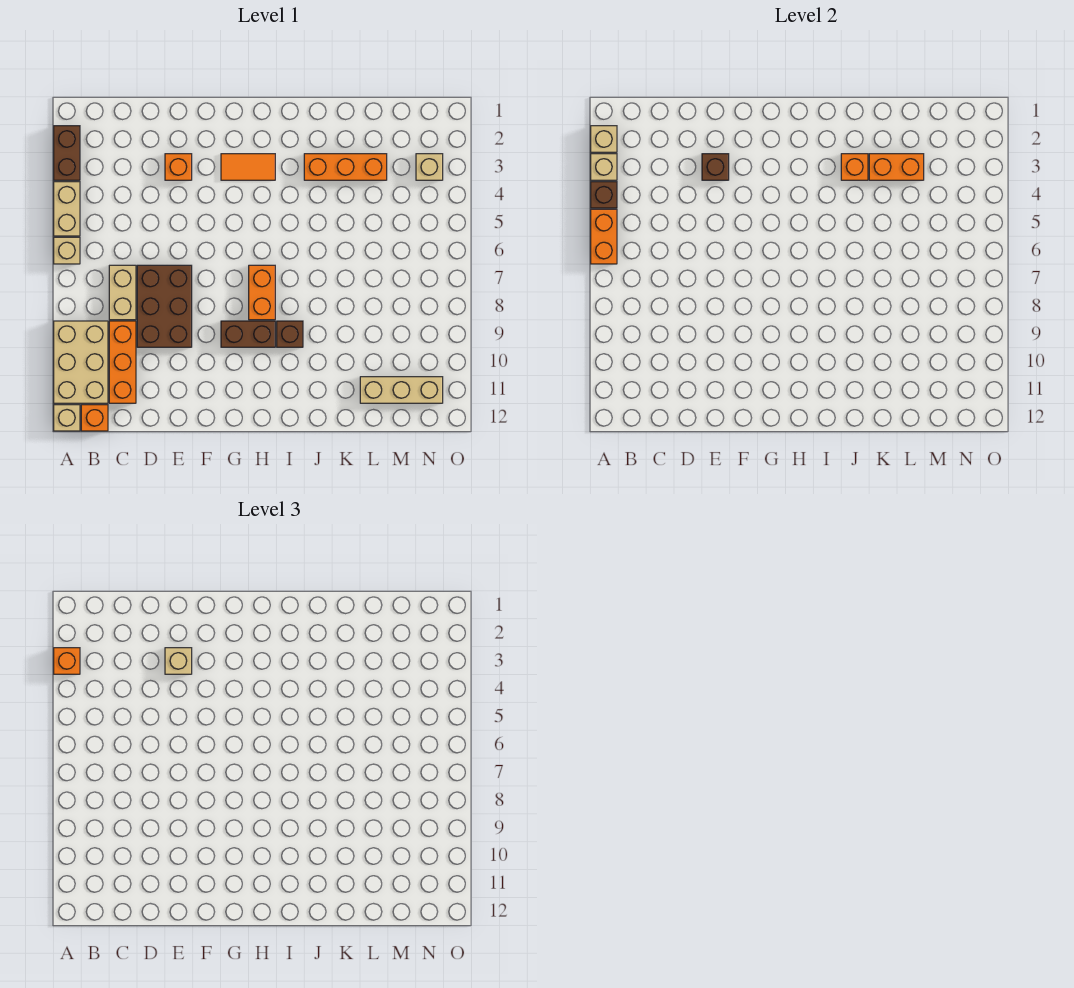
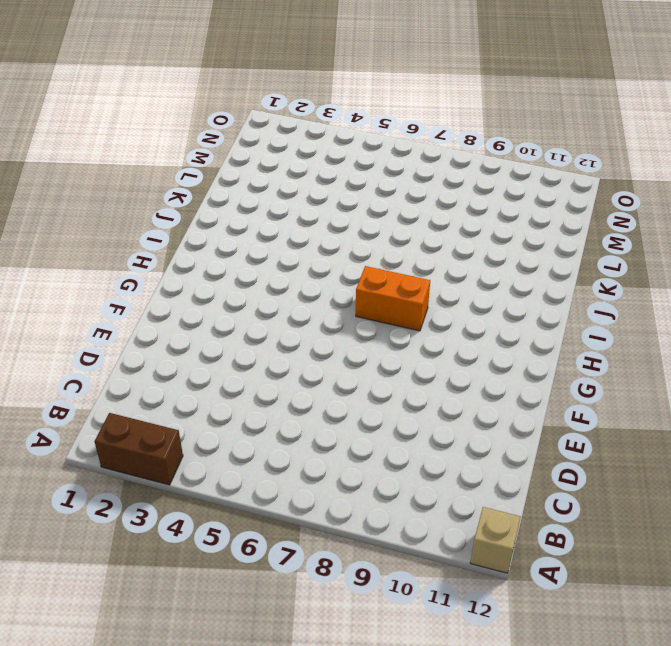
none -> tan 1x2 brick [54,182,80,236]
none -> tan 1x1 brick [54,237,80,264]
none -> tan 2x3 brick [54,321,108,403]

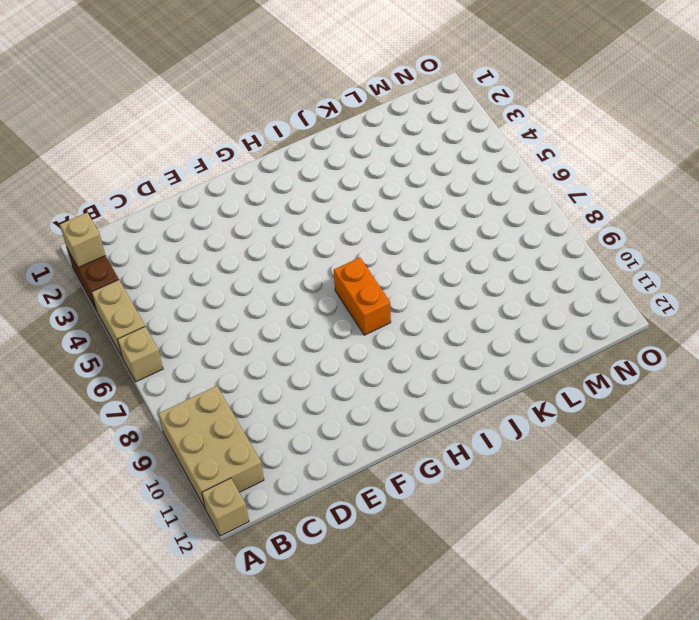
none -> orange 1x1 brick [81,405,108,431]
none -> tan 1x2 brick [109,265,136,320]
none -> orange 1x3 brick [109,321,136,403]

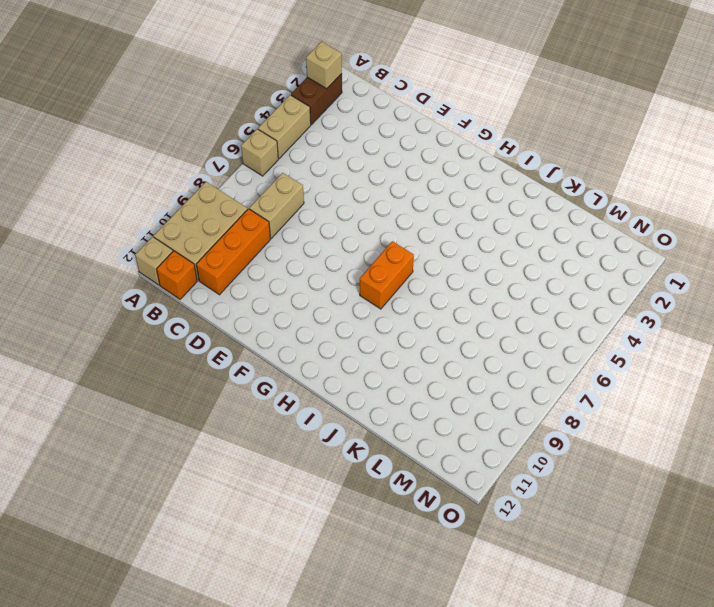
none -> brown 2x3 brick [137,265,192,347]
none -> orange 1x1 brick [165,154,192,180]
none -> orange 1x2 tile [221,154,275,180]

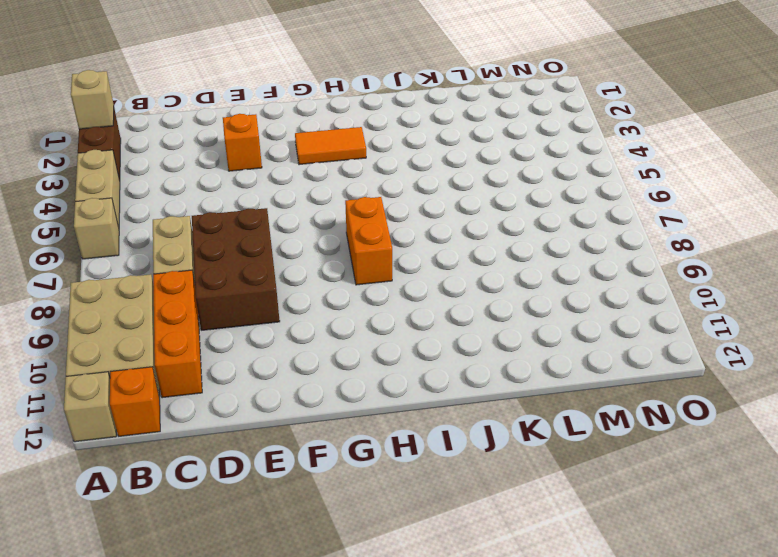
none -> brown 1x2 brick [221,321,275,347]
none -> brown 1x1 brick [277,321,303,347]
none -> orange 1x3 brick [304,154,387,180]

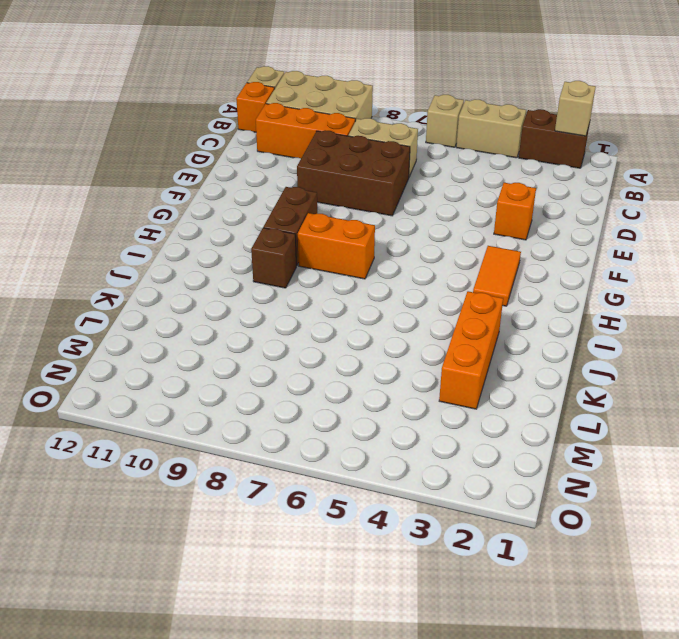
none -> tan 1x3 brick [360,377,443,403]
none -> tan 1x1 brick [416,154,443,180]
none -> tan 1x1 brick [591,154,617,180]

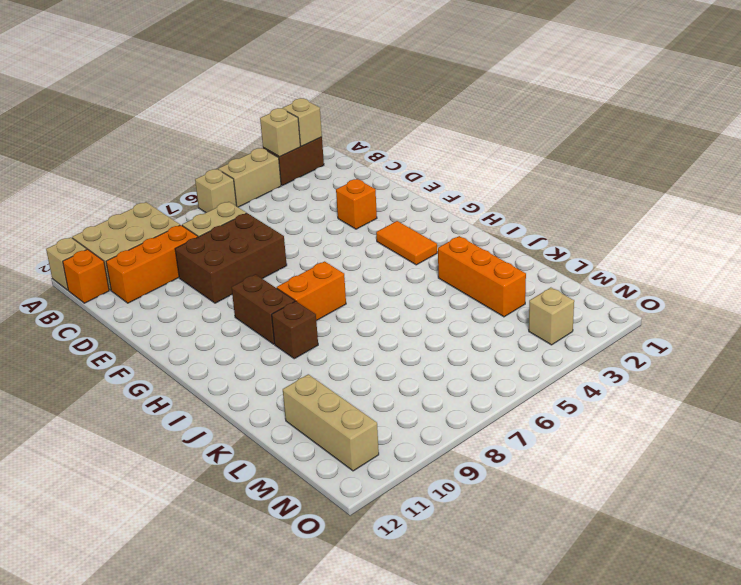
none -> brown 1x1 brick [591,182,617,208]
none -> orange 1x2 brick [591,209,617,264]
none -> brown 1x1 brick [702,154,729,180]

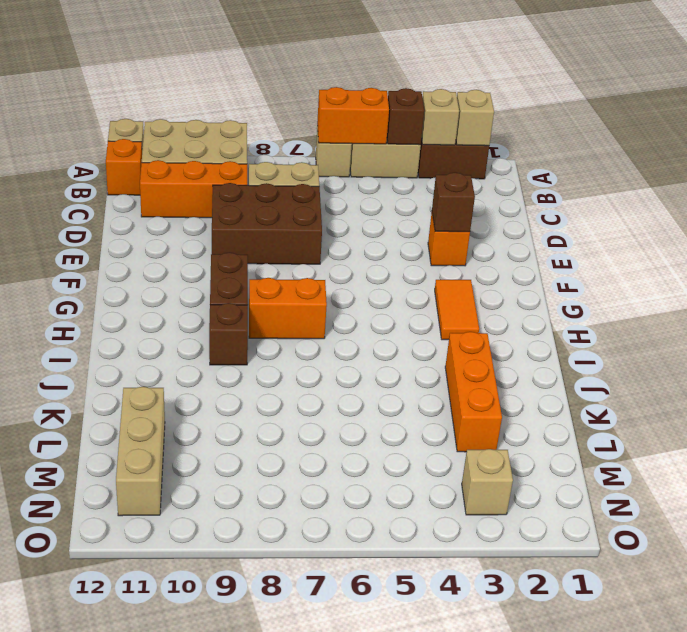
none -> orange 1x1 brick [841,154,868,180]
none -> orange 1x2 brick [869,154,924,180]
none -> orange 1x1 brick [54,648,80,674]

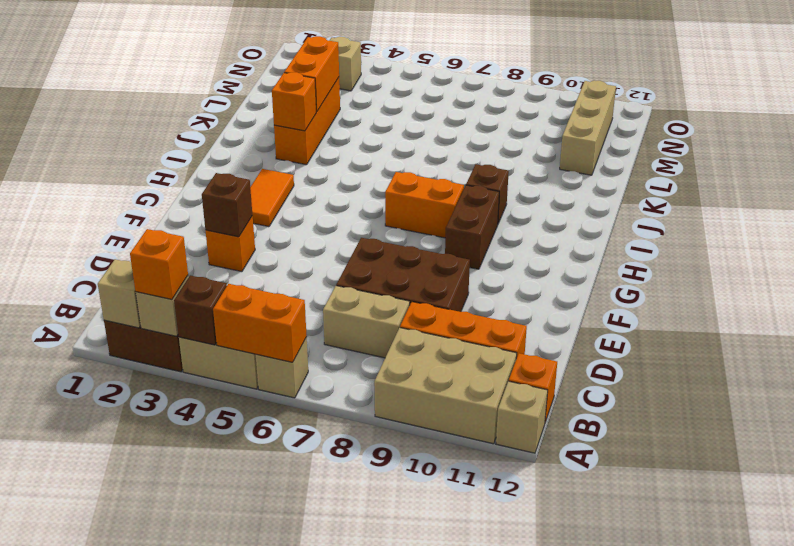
none -> tan 1x1 brick [165,648,192,674]

